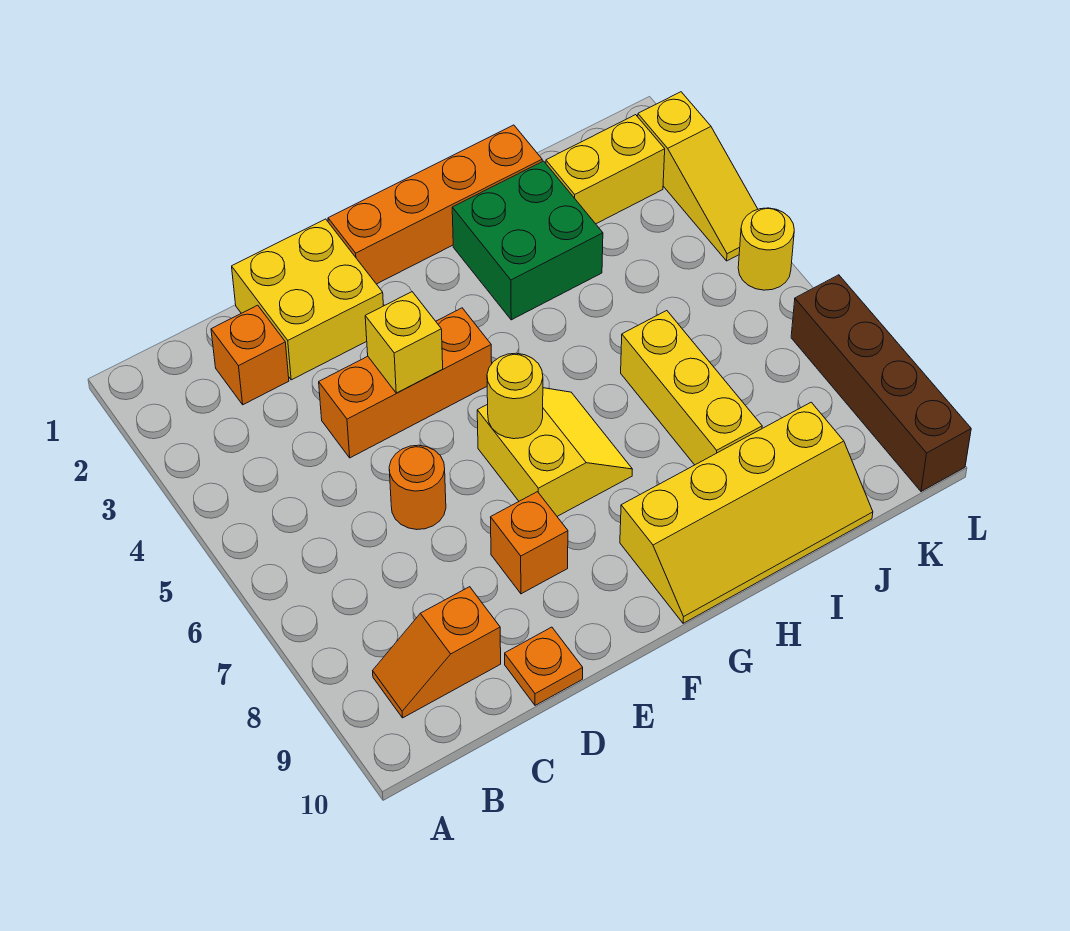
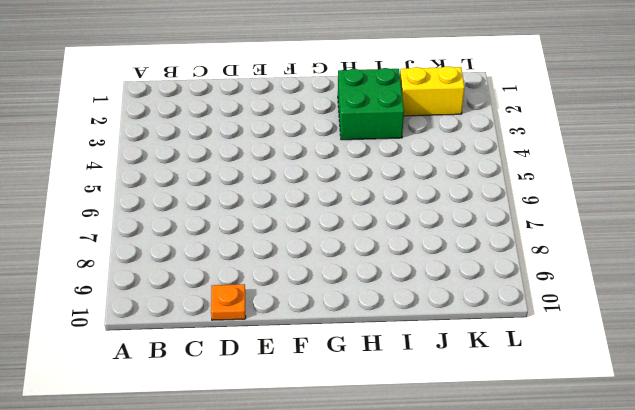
none -> orange 1x2 slope [373,587,501,718]
none -> orange 1x1 brick [211,305,289,405]
none -> yellow 2x2 brick [232,219,383,380]

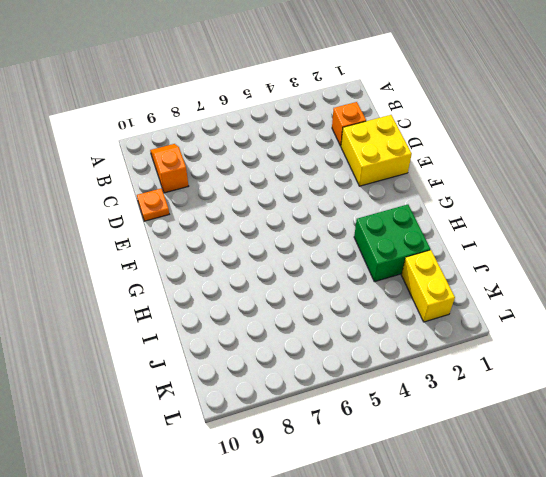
none -> orange 1x3 brick [319,308,492,458]
none -> orange 1x1 round brick [389,445,446,530]
none -> orange 1x1 brick [491,492,568,594]

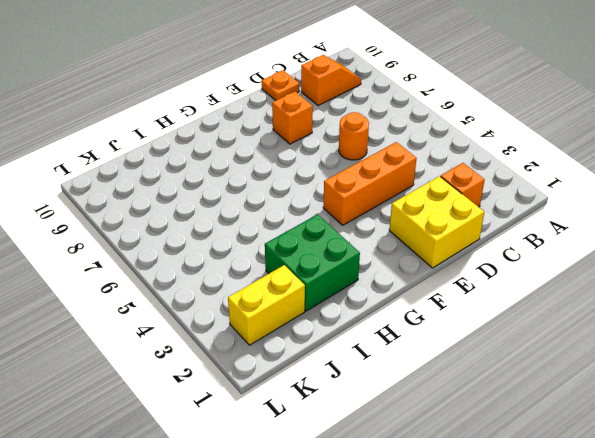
none -> orange 1x4 brick [328,125,542,284]
none -> yellow 2x2 slope [477,388,632,516]
none -> yellow 2x4 slope [620,402,873,623]

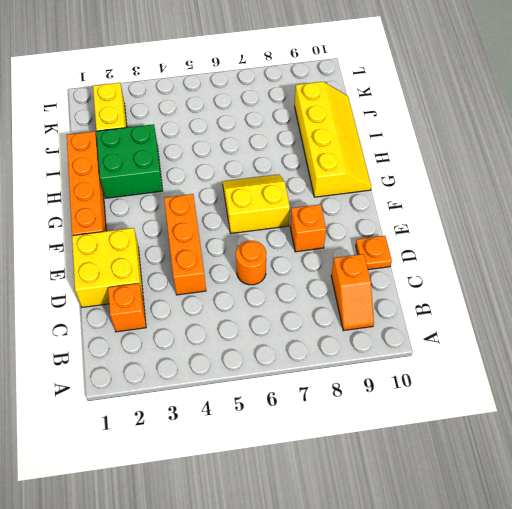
none -> yellow 1x3 brick [621,311,762,465]
none -> yellow 1x3 slope [638,92,758,261]
none -> yellow 1x1 round brick [738,208,794,290]

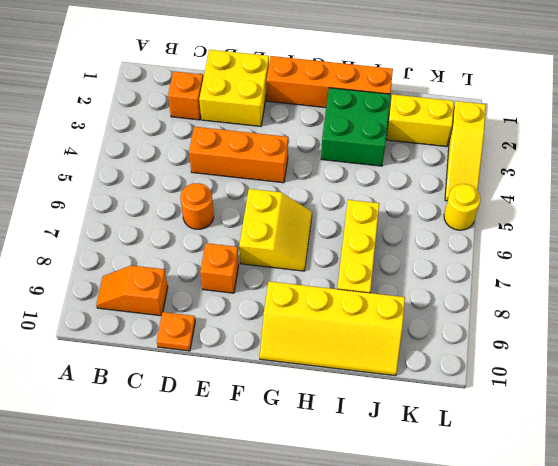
none -> brown 1x4 brick [791,275,971,492]
none -> yellow 1x1 brick [365,292,443,393]
none -> yellow 1x1 round brick [487,353,543,439]

